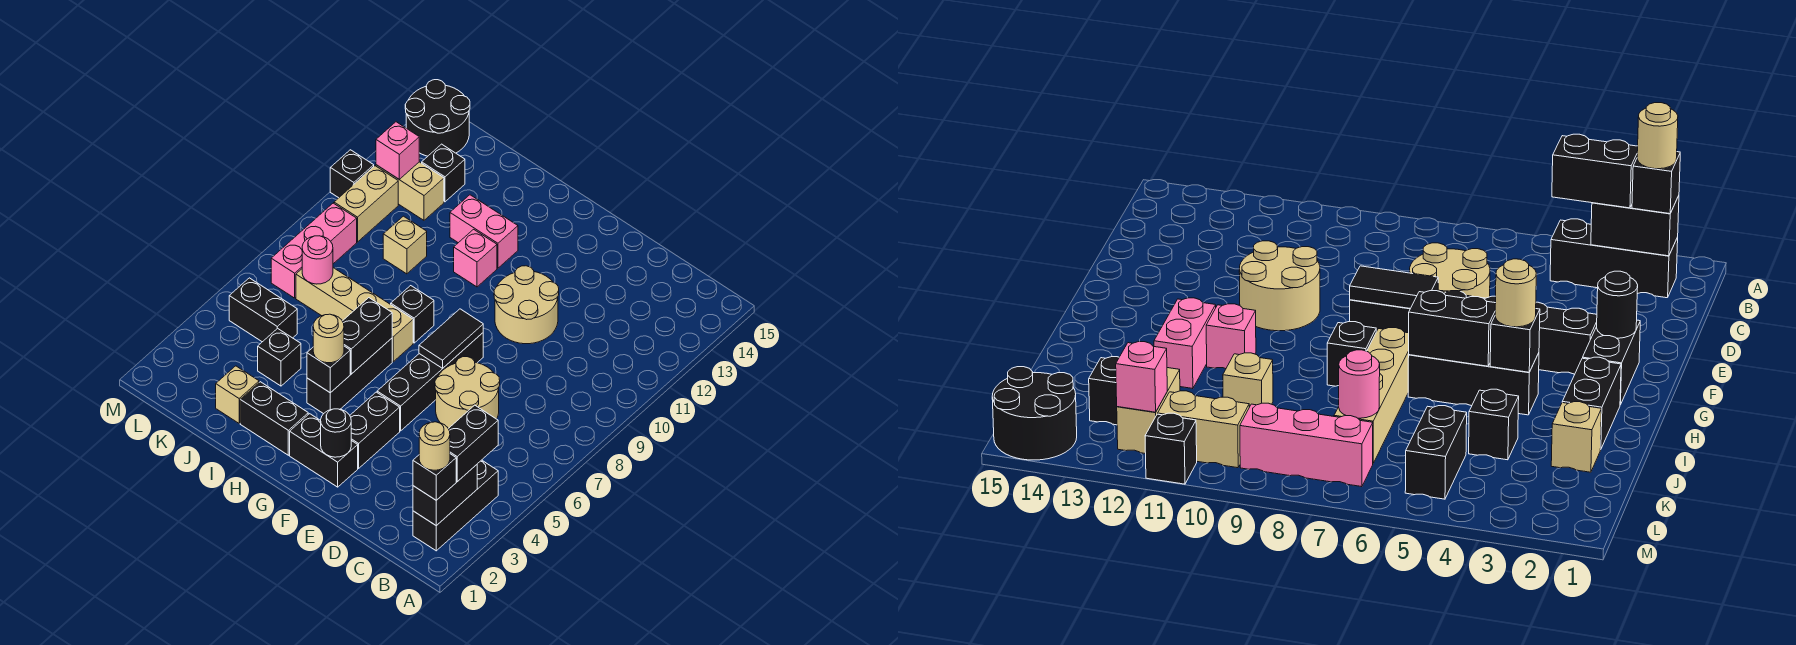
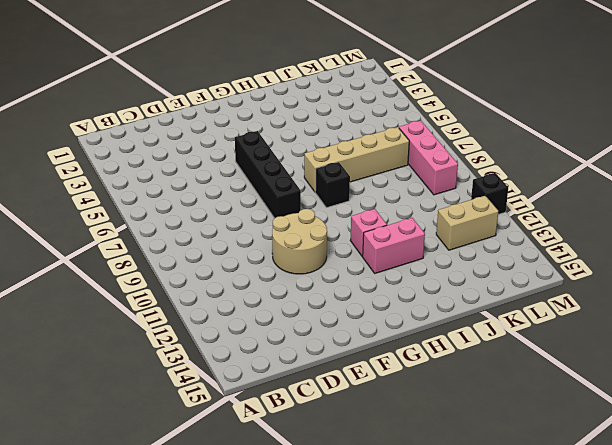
none -> black 1x3 brick [413,460,498,551]
none -> tan 2x2 round brick [435,357,500,429]
none -> black 1x2 brick [290,414,358,487]
none -> black 1x2 brick [350,392,400,468]

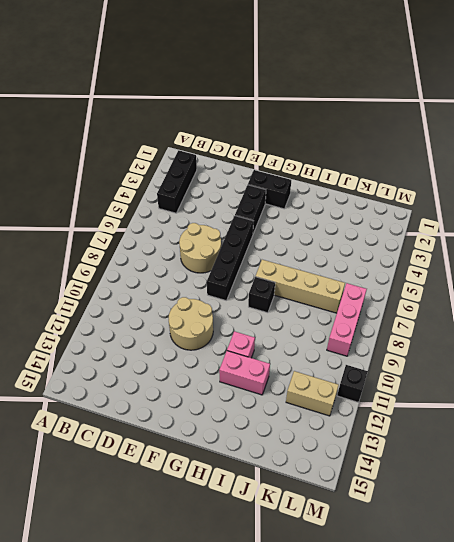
none -> black 1x2 brick [240,382,308,455]
none -> black 1x3 brick [307,338,392,414]
none -> tan 1x1 brick [216,366,259,423]
none -> black 1x1 brick [258,328,301,386]

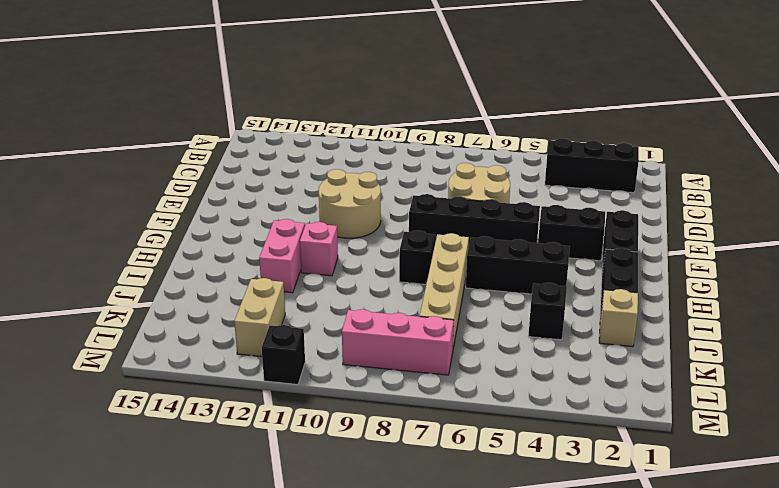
none -> tan 1x1 brick [383,216,427,274]
none -> black 1x2 brick [229,278,297,342]
none -> black 1x1 brick [422,144,465,202]
none -> tan 1x2 brick [334,166,398,242]

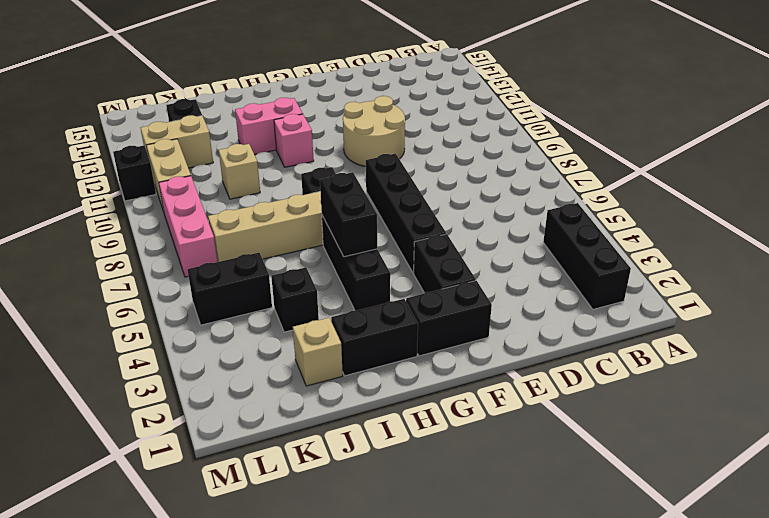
none -> tan 2x2 round brick [435,357,500,429]
none -> black 2x2 round brick [405,80,470,156]
none -> black 1x2 brick [413,465,477,526]
none -> black 1x1 round brick [321,409,351,457]

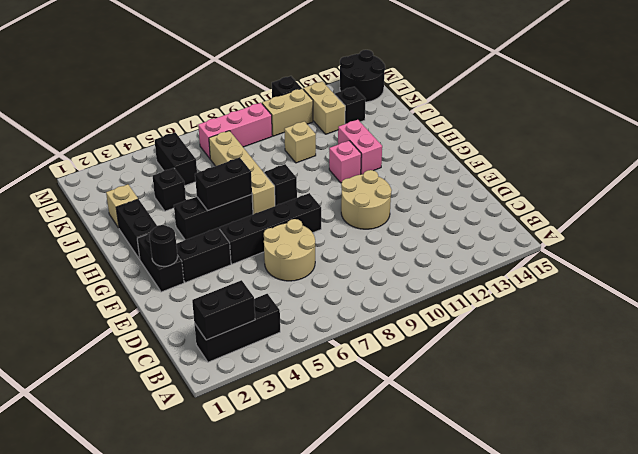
none -> black 1x2 tile [419,309,483,368]
none -> black 1x1 brick [307,346,350,393]
none -> pink 1x1 round brick [302,236,333,284]
none -> pink 1x1 brick [376,122,419,180]

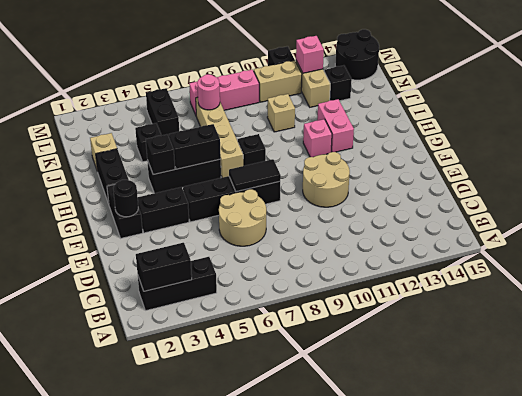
none -> black 1x1 brick [413,454,456,500]
none -> black 1x2 brick [449,405,498,482]
none -> tan 1x1 round brick [313,314,344,363]
none -> tan 1x1 round brick [419,422,450,470]

